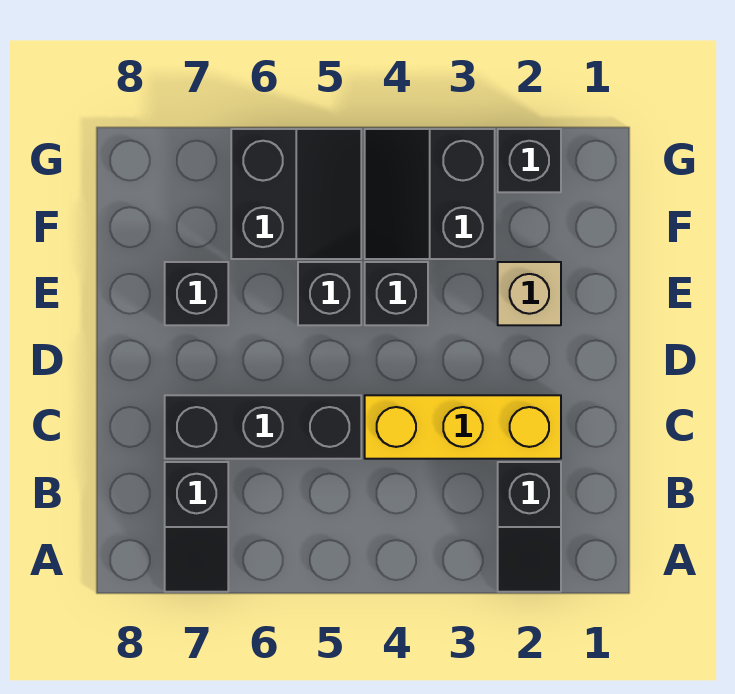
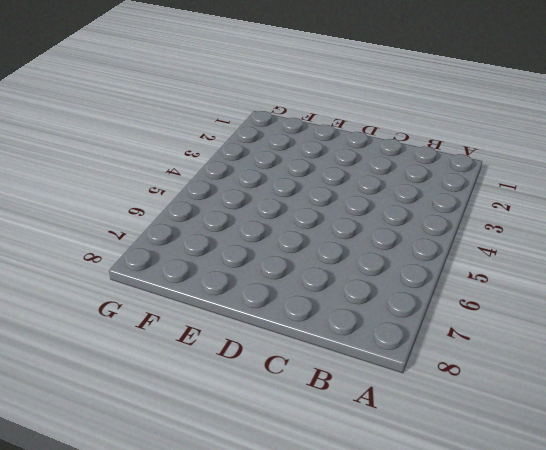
none -> black 1x2 slope [498,462,561,592]
none -> black 1x2 slope [165,462,228,592]

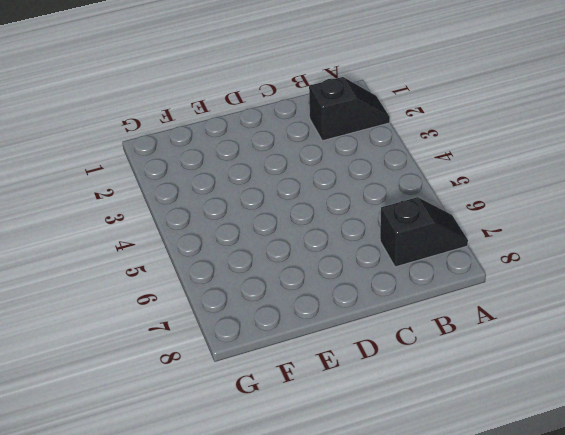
none -> yellow 1x3 brick [365,395,561,459]
none -> black 1x3 brick [165,395,361,459]

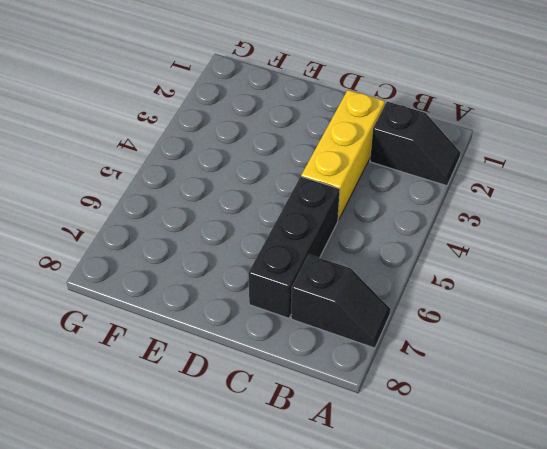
none -> tan 1x1 brick [498,262,561,325]
none -> black 1x1 brick [365,262,428,325]

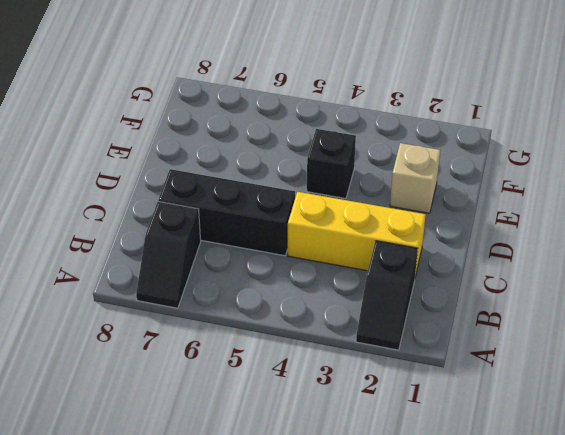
none -> black 1x1 brick [298,262,361,325]
none -> black 1x1 brick [165,262,228,325]

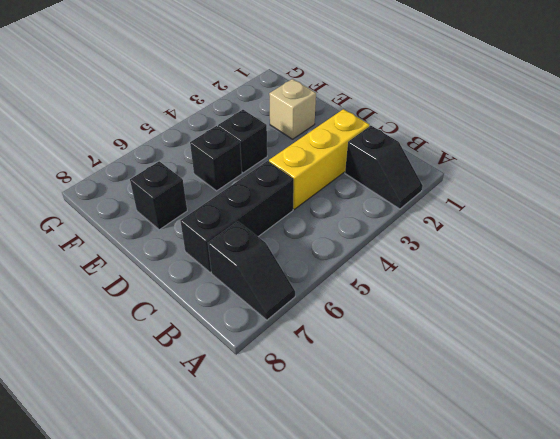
none -> black 2x2 slope [365,129,495,259]
none -> black 2x2 slope [231,129,361,259]

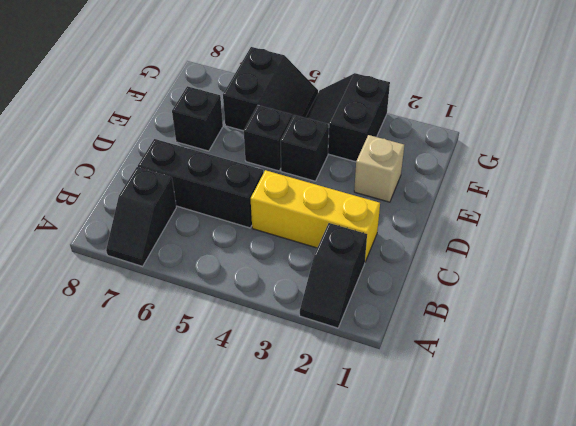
none -> black 1x1 brick [498,129,561,192]

